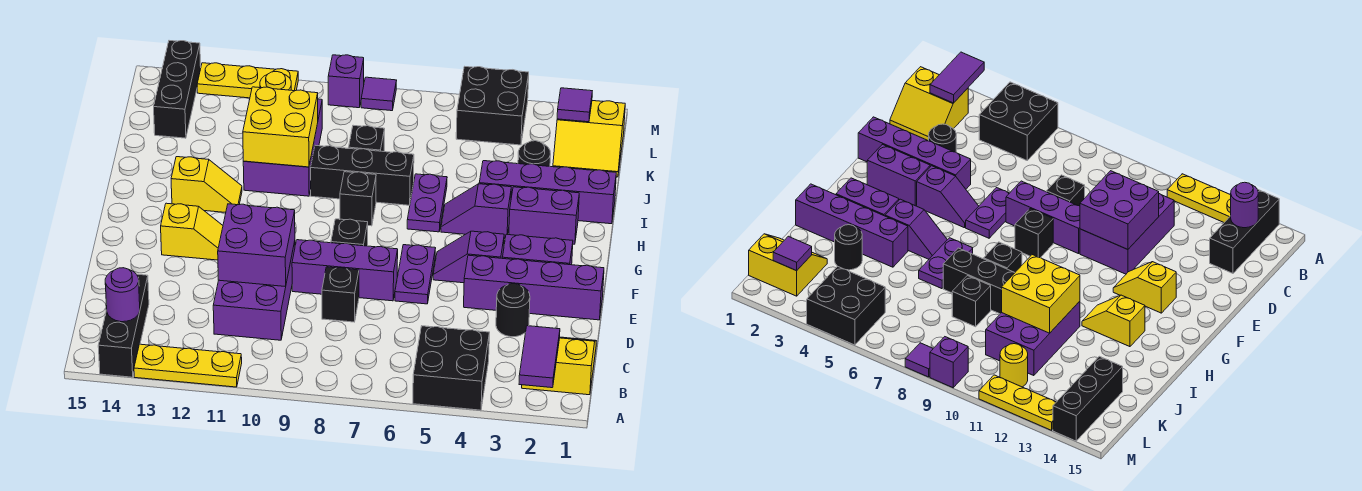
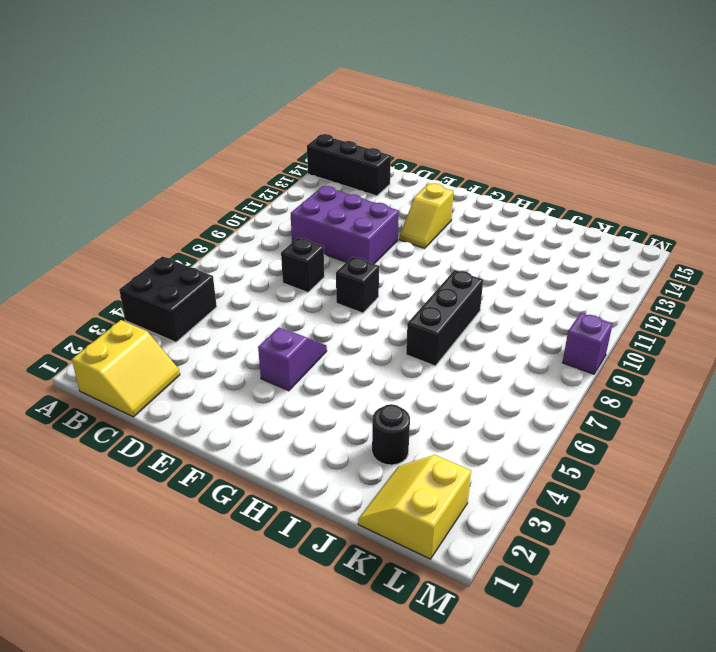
none -> yellow 1x3 plate [134,344,242,387]
none -> black 1x1 round brick [496,284,530,337]
none -> purple 1x4 brick [464,255,604,320]
none -> purple 1x2 plate [395,245,435,304]

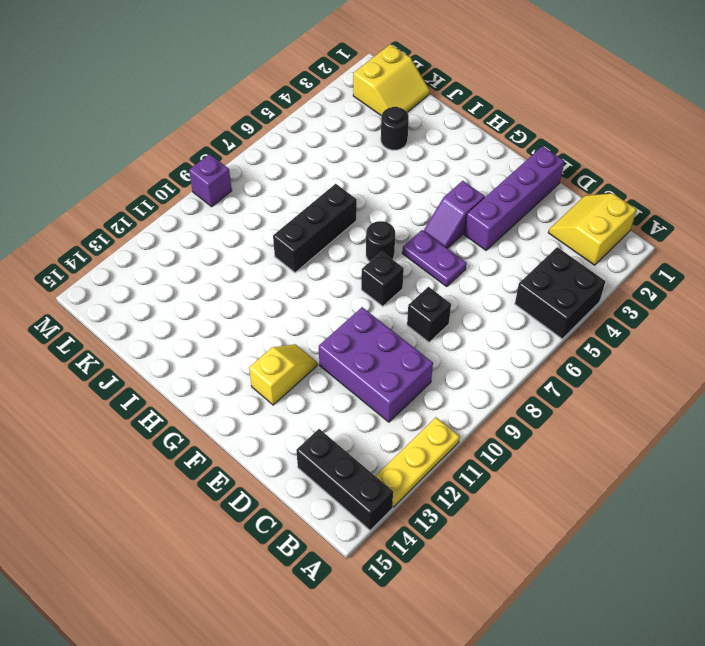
black 1x1 round brick [366,221,395,262] -> black 1x1 round brick moved to [496,284,530,337]
none -> purple 1x3 brick [292,240,398,301]
none -> purple 1x2 brick [502,234,573,265]
none -> purple 1x2 brick [509,187,579,244]
none -> purple 1x2 slope [441,184,511,238]

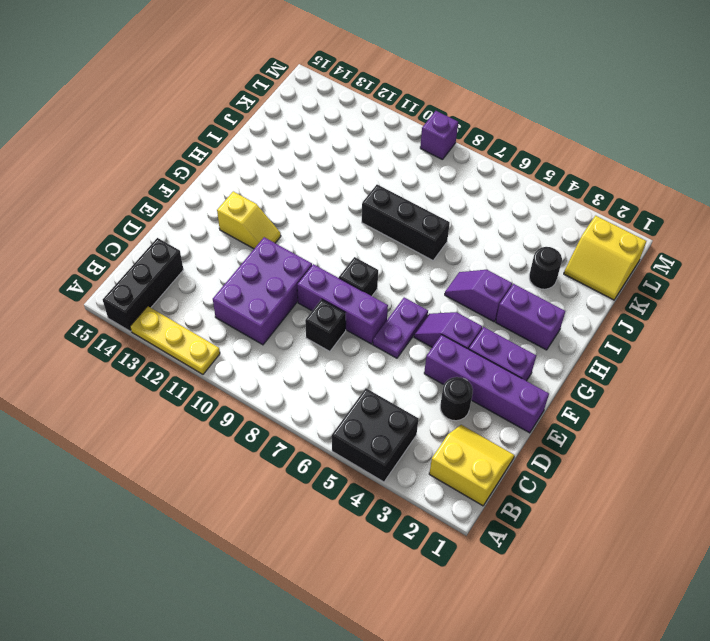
none -> purple 1x2 plate [407,174,447,232]
none -> black 1x1 brick [340,172,376,226]
none -> yellow 1x2 slope [171,157,242,213]
none -> purple 1x4 brick [479,161,616,224]

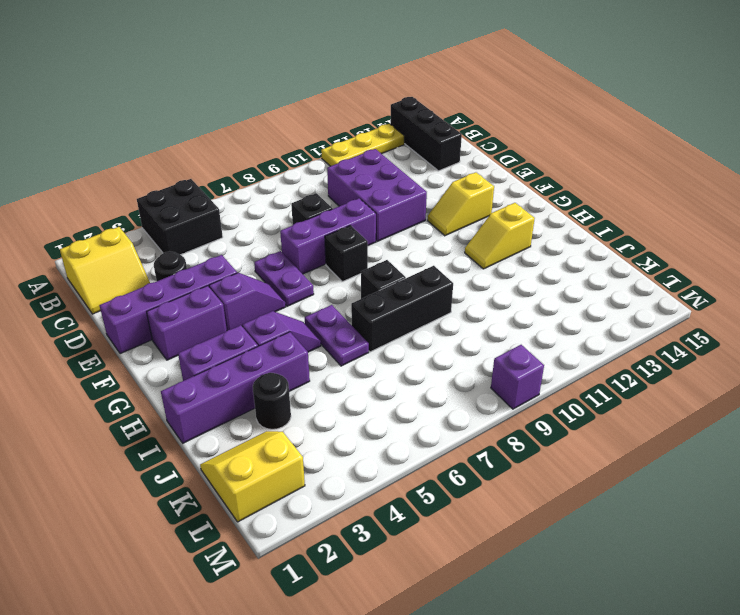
none -> purple 2x3 brick [243,99,322,196]
none -> black 1x1 brick [349,125,385,152]
none -> black 1x3 brick [154,41,201,138]
none -> black 2x2 brick [456,67,529,145]

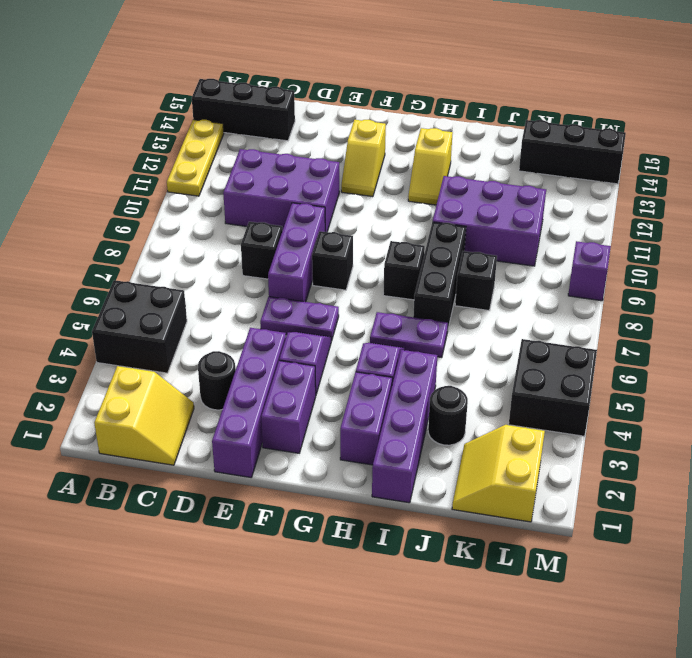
none -> yellow 1x1 round brick [260,72,291,90]
none -> purple 1x1 tile [361,77,397,111]
none -> yellow 1x3 plate [197,63,298,98]
none -> purple 1x2 tile [519,326,560,388]

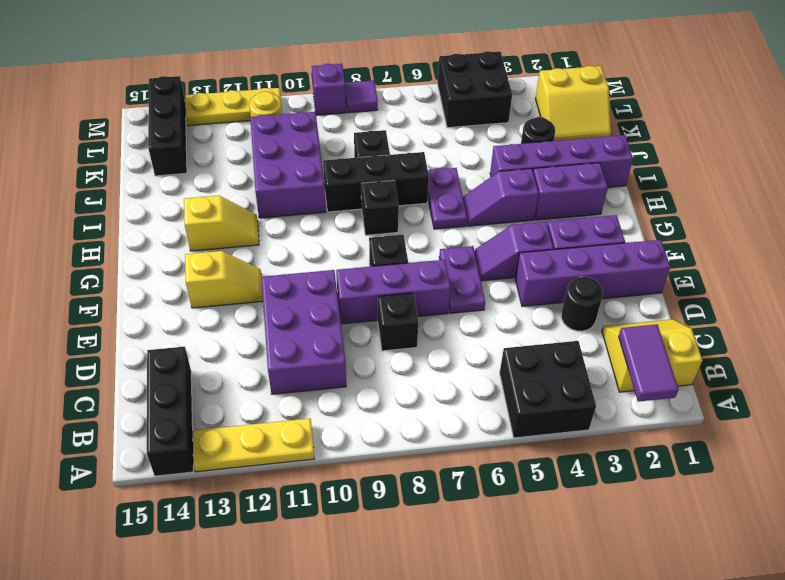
none -> purple 1x1 round brick [105,268,140,322]
none -> purple 2x2 brick [218,204,295,287]
none -> yellow 2x2 brick [243,87,318,167]
none -> purple 1x1 tile [557,88,592,122]

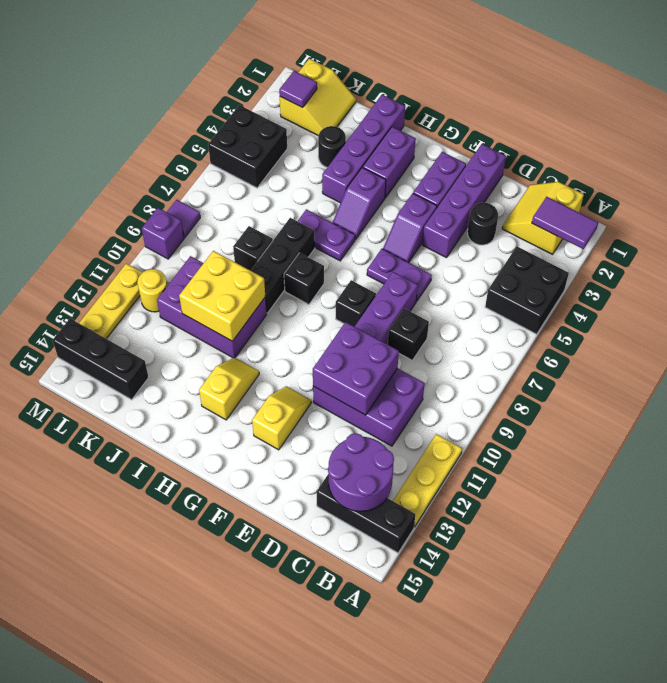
purple 2x2 round brick [328,433,394,511] -> purple 1x1 round brick [105,268,140,322]

